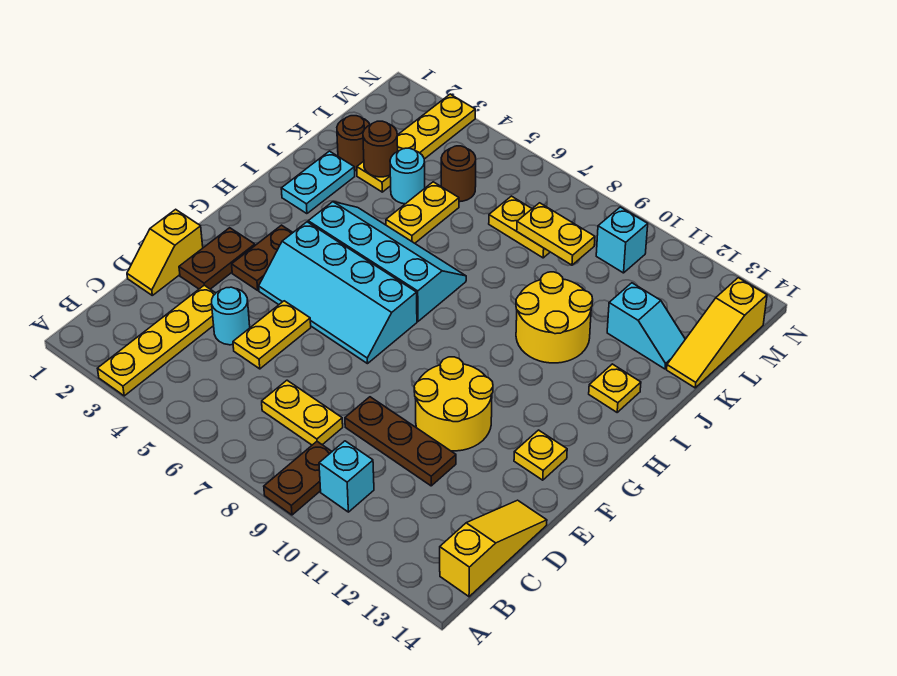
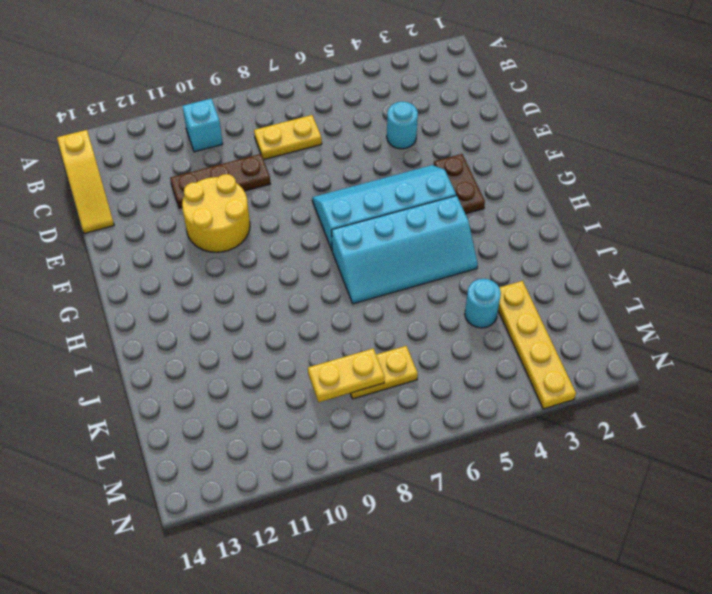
none -> yellow 1x4 plate [98,285,216,396]
none -> brown 1x2 plate [264,442,332,515]
none -> yellow 1x2 slope [127,209,203,295]

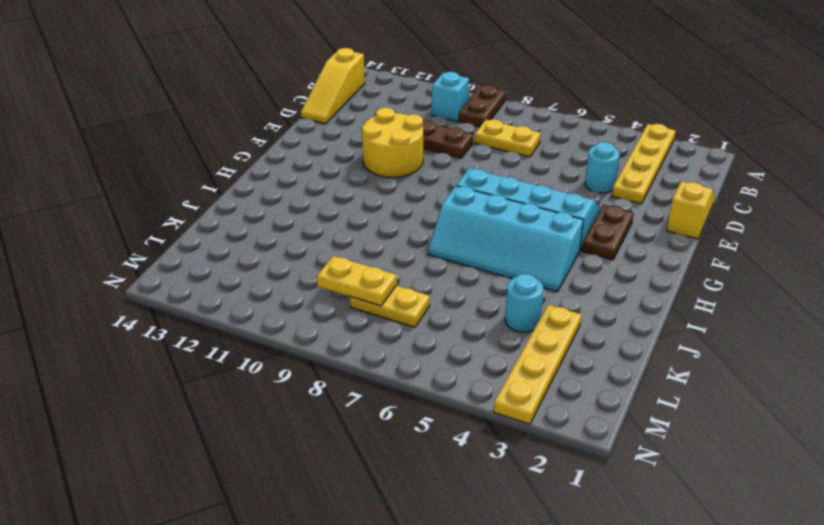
none -> yellow 1x2 plate [233,301,311,369]
none -> brown 1x2 plate [179,228,255,289]
none -> yellow 1x1 plate [514,430,567,480]

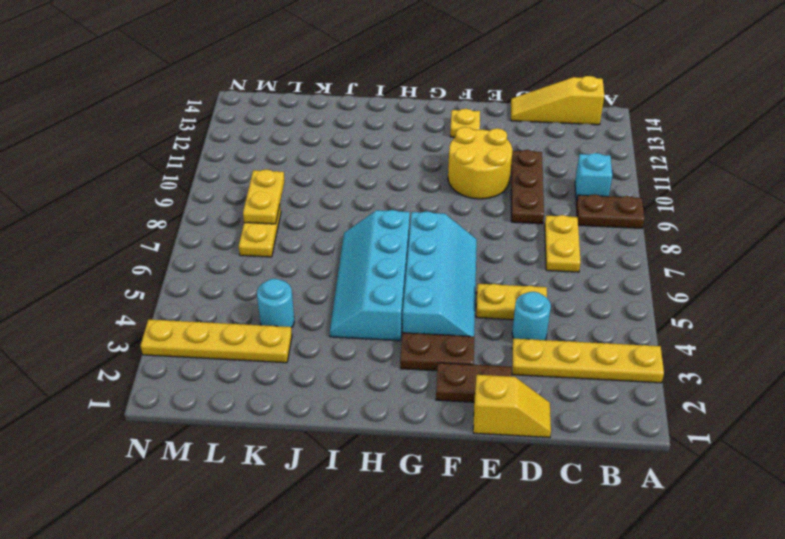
none -> cyan 1x2 plate [281,151,355,214]
none -> yellow 2x2 round brick [516,272,593,363]
none -> yellow 1x1 plate [589,364,641,412]

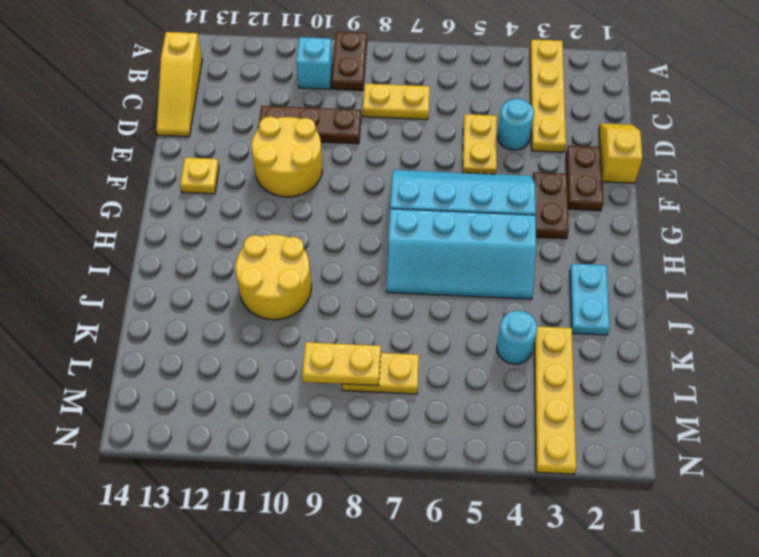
none -> yellow 1x1 plate [589,364,641,412]
none -> yellow 1x2 plate [386,182,459,243]
none -> brown 1x1 round brick [337,116,370,171]

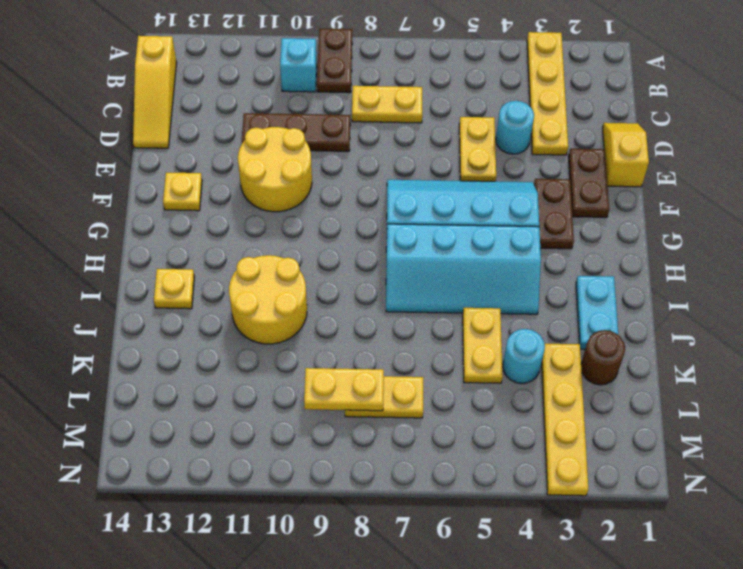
none -> cyan 1x2 slope [607,283,685,369]
none -> yellow 1x3 slope [667,278,767,388]
none -> brown 1x1 round brick [441,146,476,202]

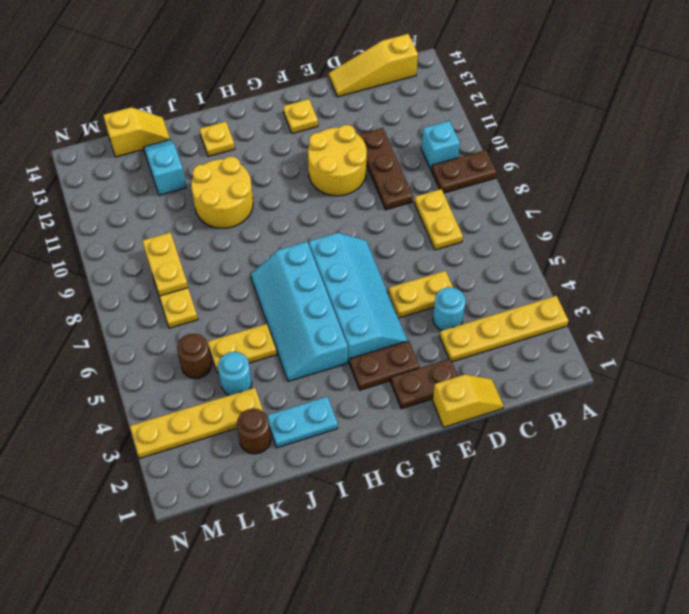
yellow 1x2 slope [103,107,170,157] -> yellow 1x3 slope [667,278,767,388]
none -> cyan 1x1 brick [596,207,648,273]
none -> brown 1x1 round brick [363,121,398,177]

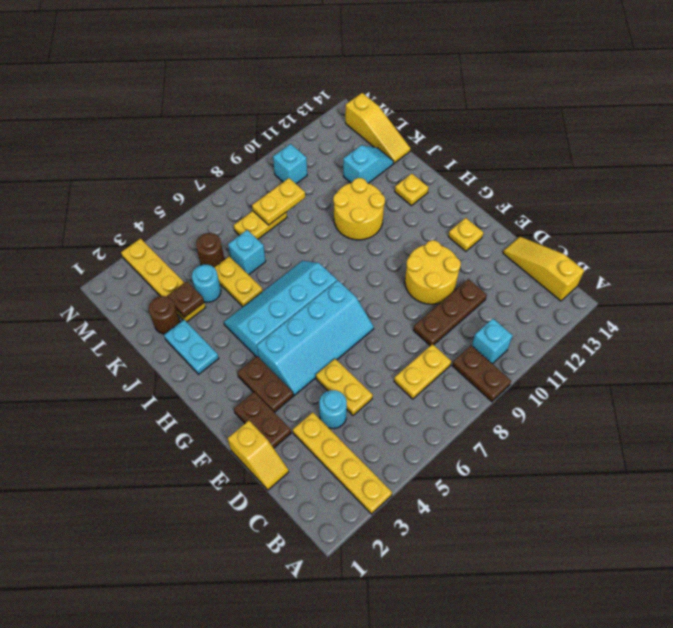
brown 1x1 plate [167,282,204,318] -> brown 1x1 round brick [363,121,398,177]
cyan 1x1 brick [228,230,266,275] -> none

